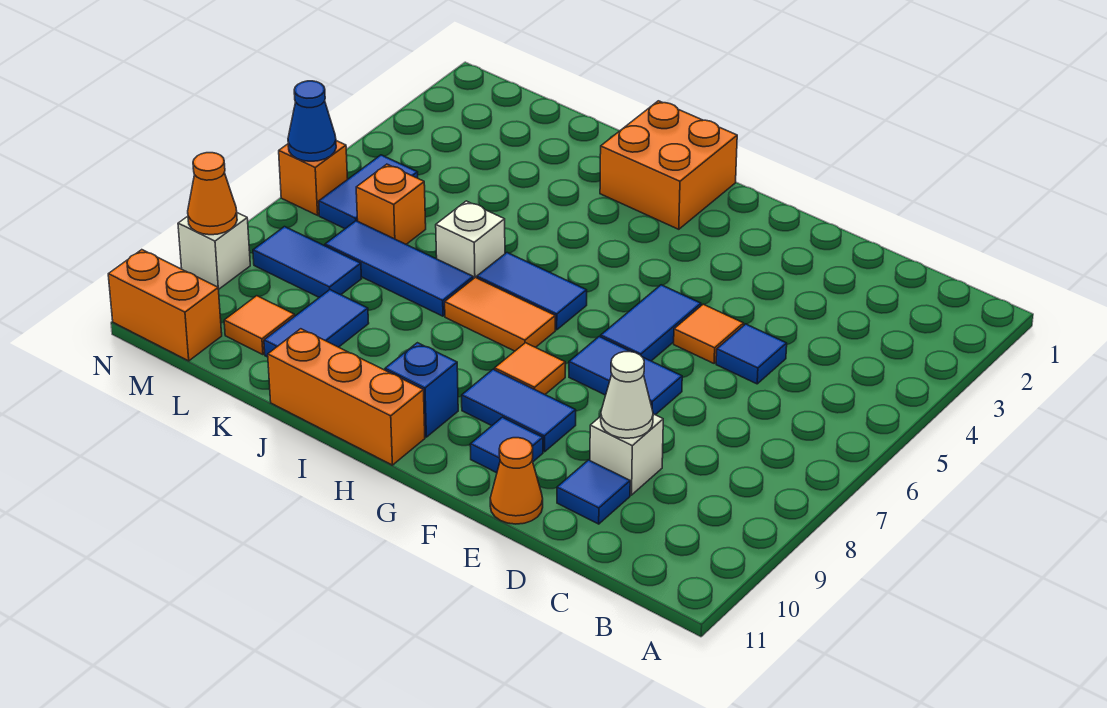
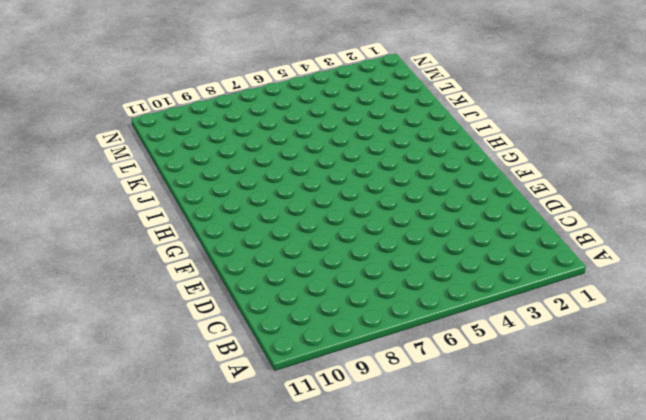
none -> blue 1x1 tile [716,324,787,384]
none -> white 1x1 brick [590,414,663,495]
none -> blue 1x1 tile [557,460,630,524]

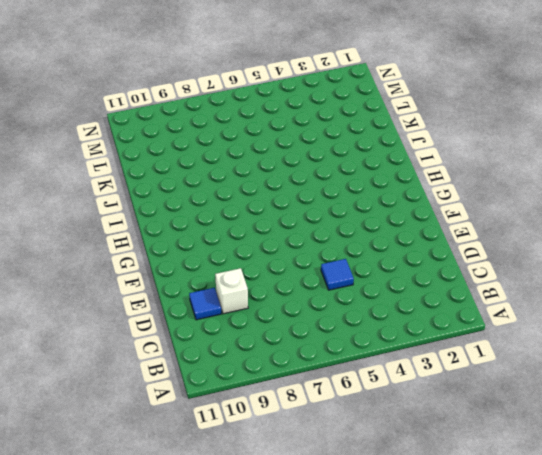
none -> orange 1x1 tile [674,304,744,363]
none -> blue 1x2 tile [569,337,682,415]
none -> orange 1x1 cone [490,438,543,524]

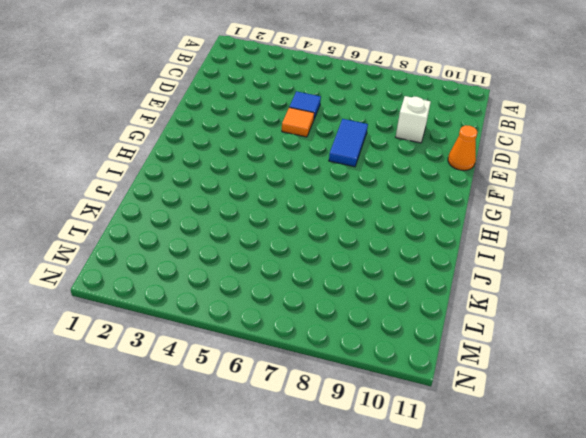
none -> blue 1x1 tile [557,460,630,524]
none -> blue 1x2 tile [601,285,701,361]
none -> blue 1x2 tile [462,369,576,452]

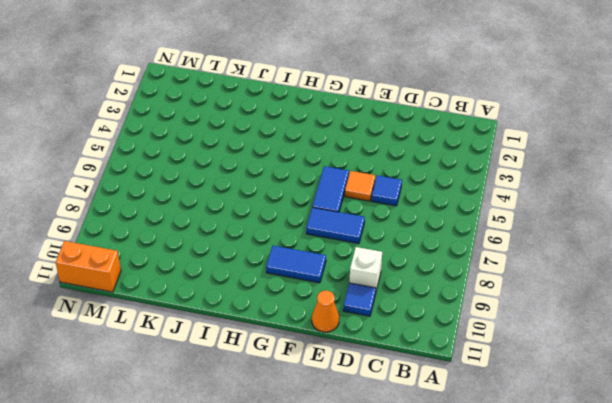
none -> blue 1x1 tile [470,417,543,473]
none -> orange 1x1 tile [494,343,565,394]
none -> orange 2x2 brick [600,101,737,229]

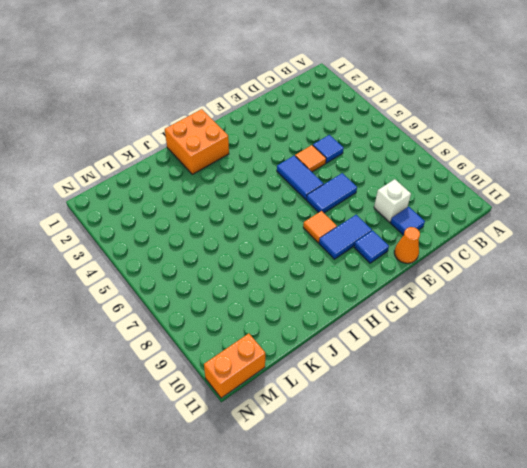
none -> blue 1x2 tile [477,253,587,330]
none -> orange 1x2 tile [445,278,555,351]
none -> blue 1x1 brick [385,343,458,437]

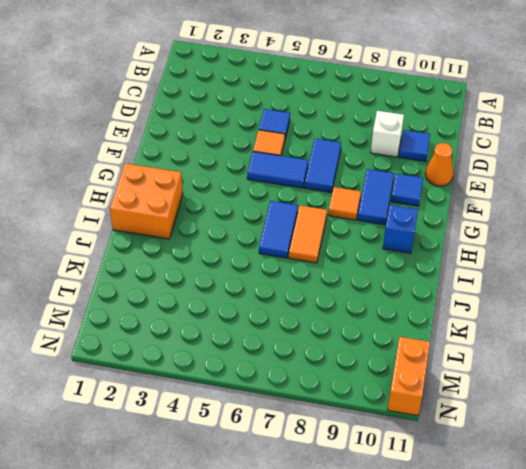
none -> orange 1x3 brick [268,329,425,465]
none -> white 1x1 brick [436,201,505,279]
none -> blue 1x3 tile [325,221,473,316]

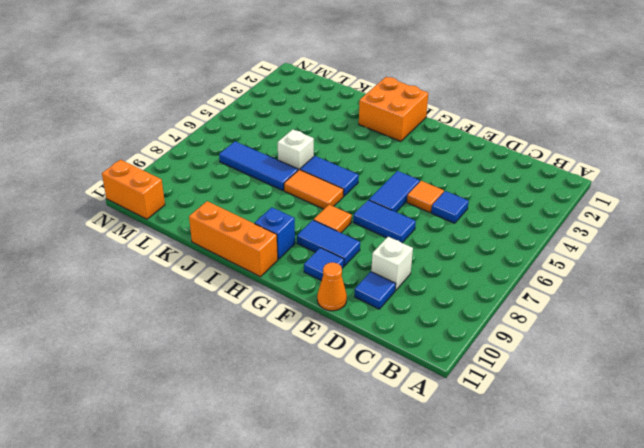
none -> blue 1x2 tile [264,290,369,357]
none -> orange 1x1 brick [356,164,426,244]
none -> blue 1x2 tile [253,227,362,297]

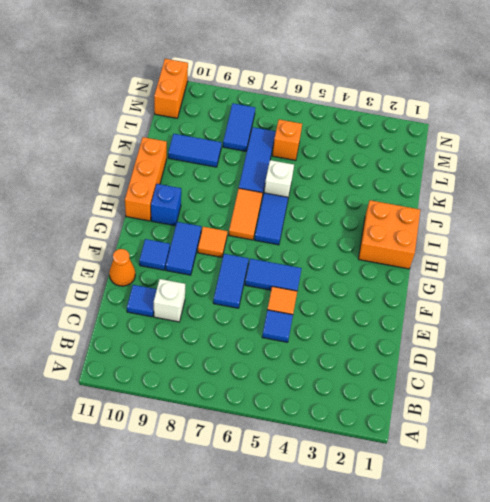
none -> orange 1x1 tile [224,296,295,355]
none -> blue 1x2 tile [319,155,418,229]
none -> orange 1x1 brick [279,141,348,215]

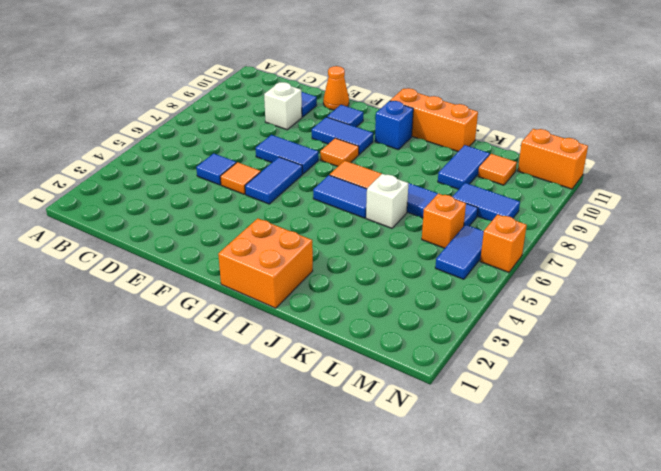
none -> white 1x1 brick [178,213,250,289]
none -> white 1x1 cone [601,352,653,438]
none -> blue 1x1 cone [288,81,336,161]

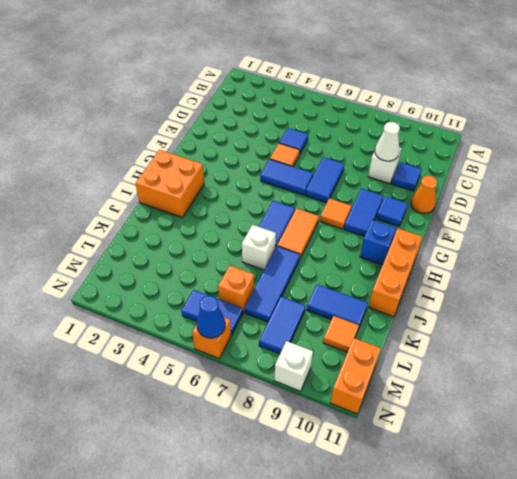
none -> orange 1x1 cone [188,153,237,235]

